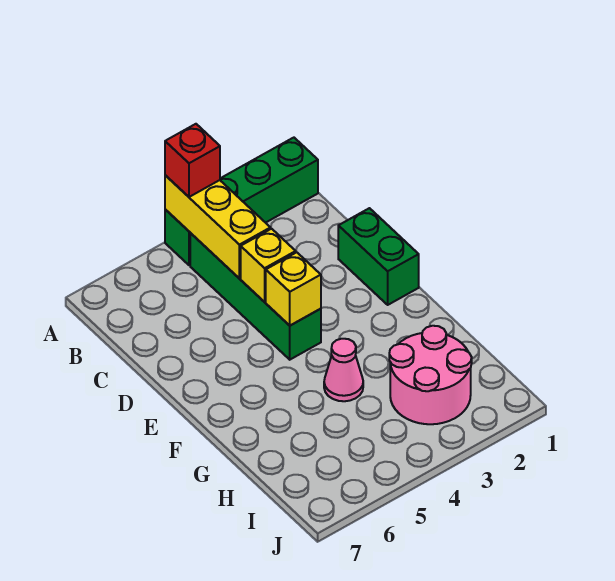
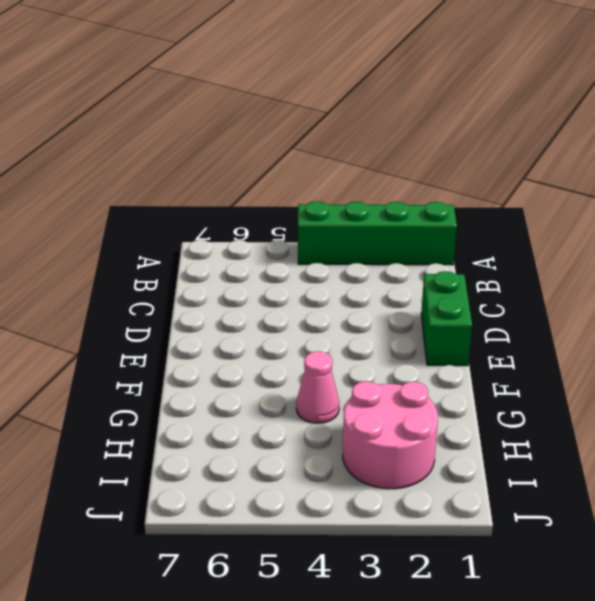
none -> green 1x4 brick [190,233,321,360]
none -> yellow 1x3 brick [165,175,270,278]

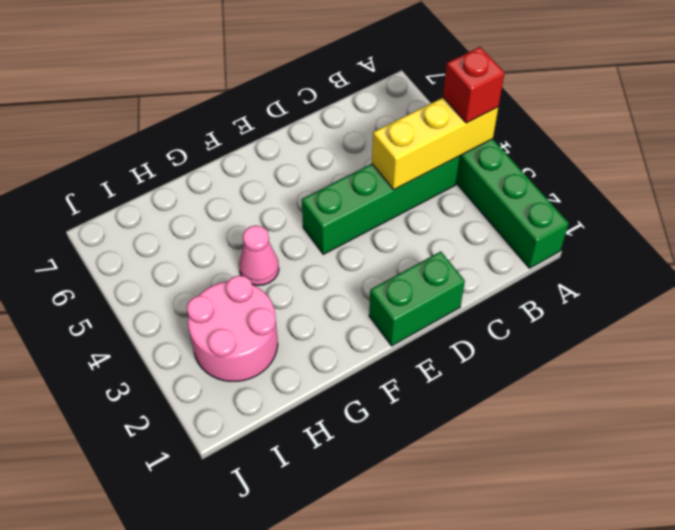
none -> yellow 1x1 brick [241,229,296,302]
none -> yellow 1x1 brick [266,252,321,326]

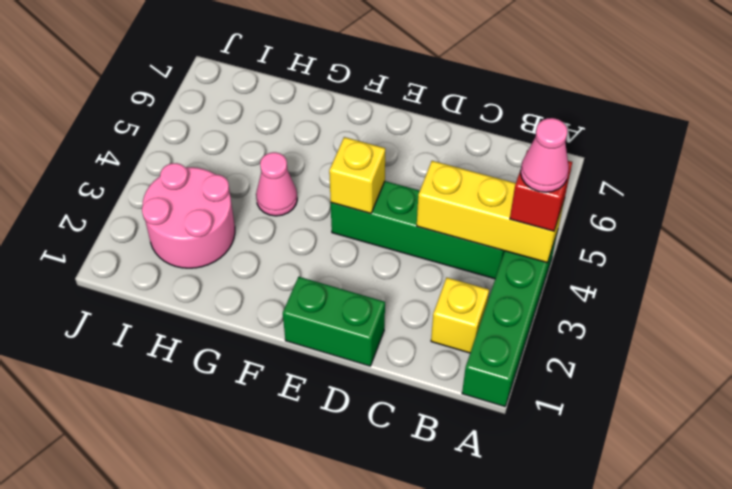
pink 1x1 cone [521,118,569,192] -> none
yellow 1x1 brick [431,278,489,353] -> yellow 1x1 brick moved to [241,229,296,302]

